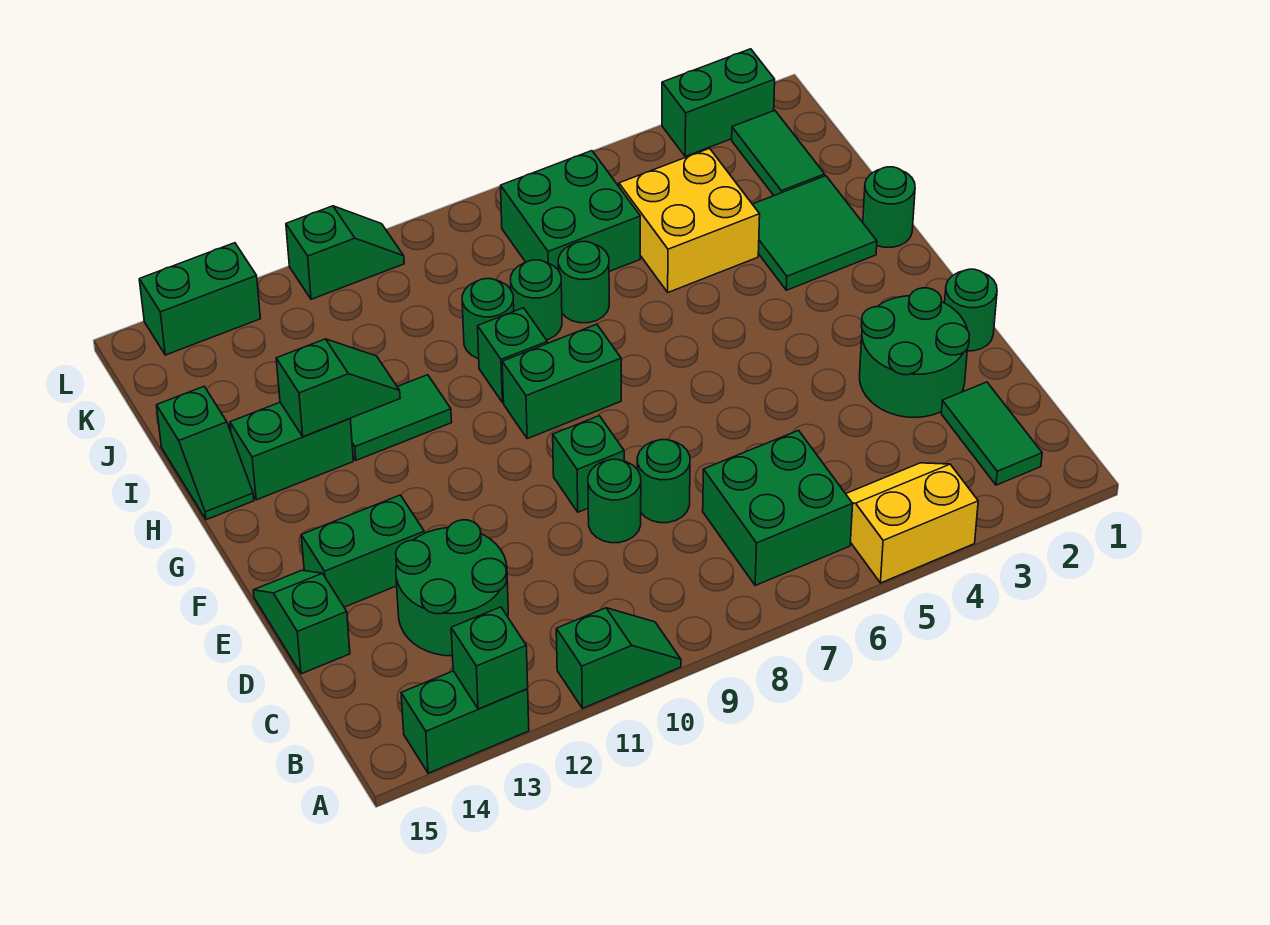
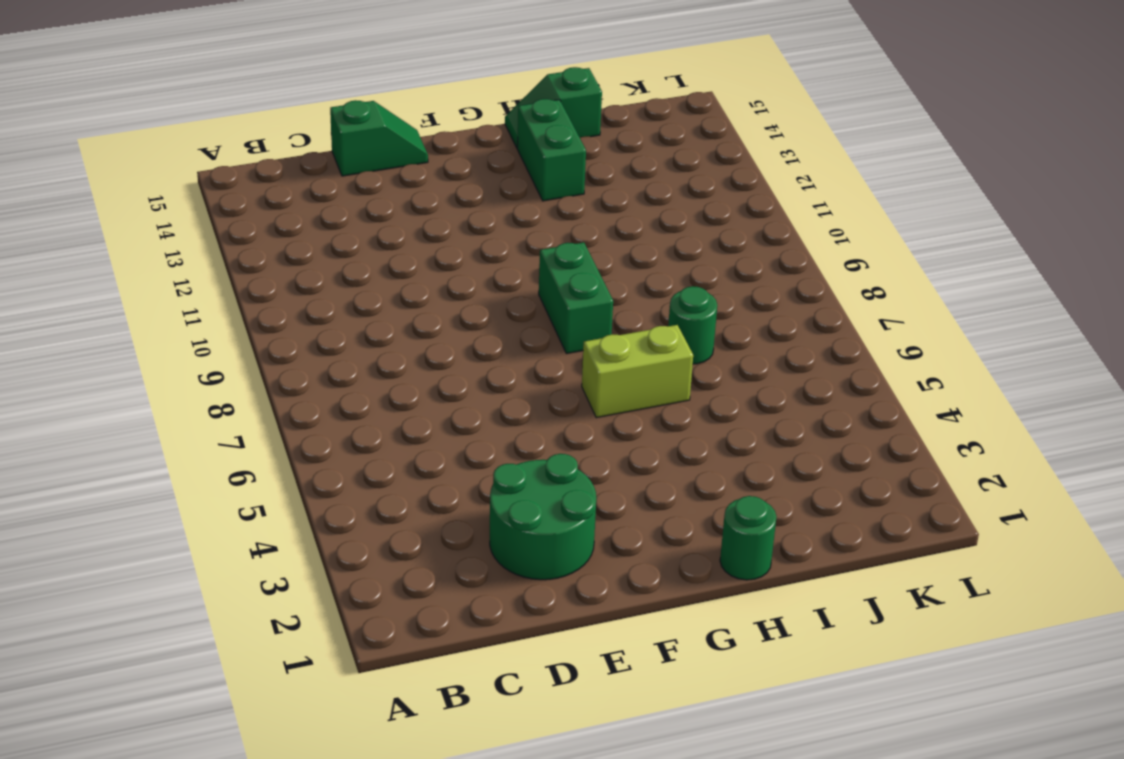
lime 1x2 brick [582,325,693,418] -> none
none -> yellow 2x2 slope [846,463,978,583]
none -> green 1x2 slope [556,608,681,708]
none -> green 1x2 brick [401,671,529,773]
none -> green 1x2 tile [941,382,1042,485]

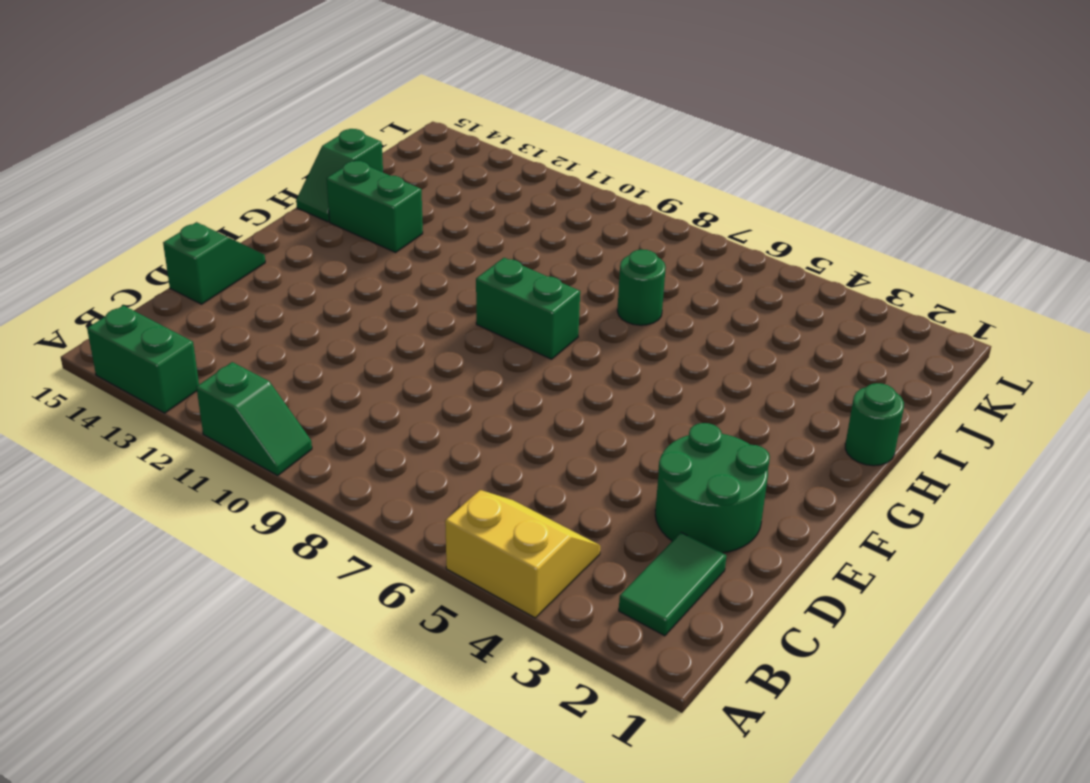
none -> green 2x2 brick [703,430,853,585]
none -> green 2x2 round brick [396,520,508,656]
none -> green 1x1 round brick [637,440,690,523]
none -> green 1x1 round brick [588,459,641,543]

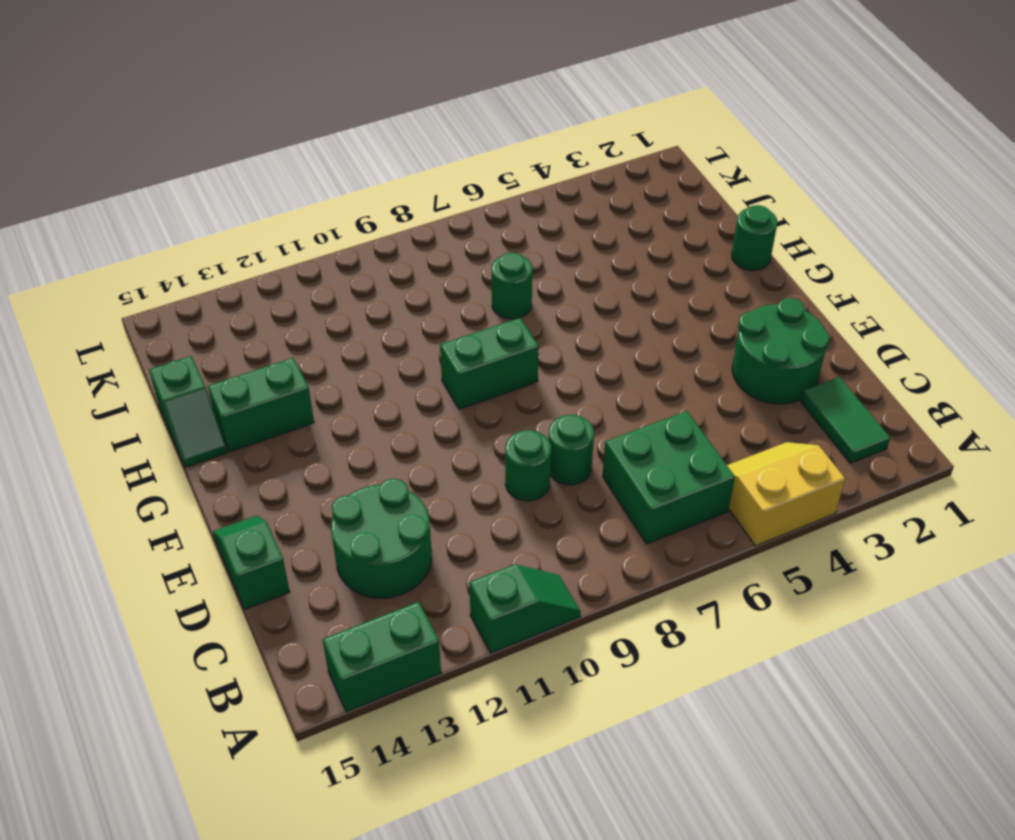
none -> green 1x1 round brick [945,269,997,351]
none -> green 1x1 brick [553,416,624,512]
none -> green 1x2 brick [301,495,424,607]
none -> green 2x2 tile [753,176,877,290]

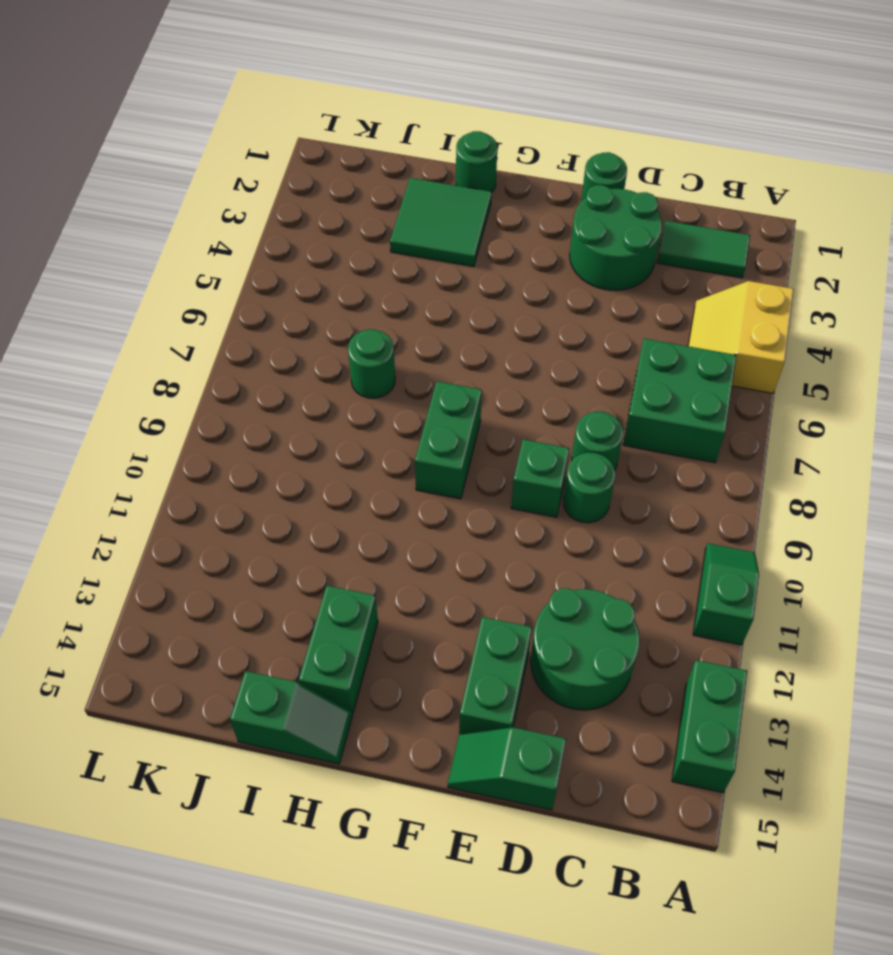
none -> green 1x1 brick [478,308,547,403]
none -> green 1x2 tile [350,375,452,460]
none -> yellow 2x2 brick [619,148,760,292]
none -> green 1x1 round brick [511,260,562,340]

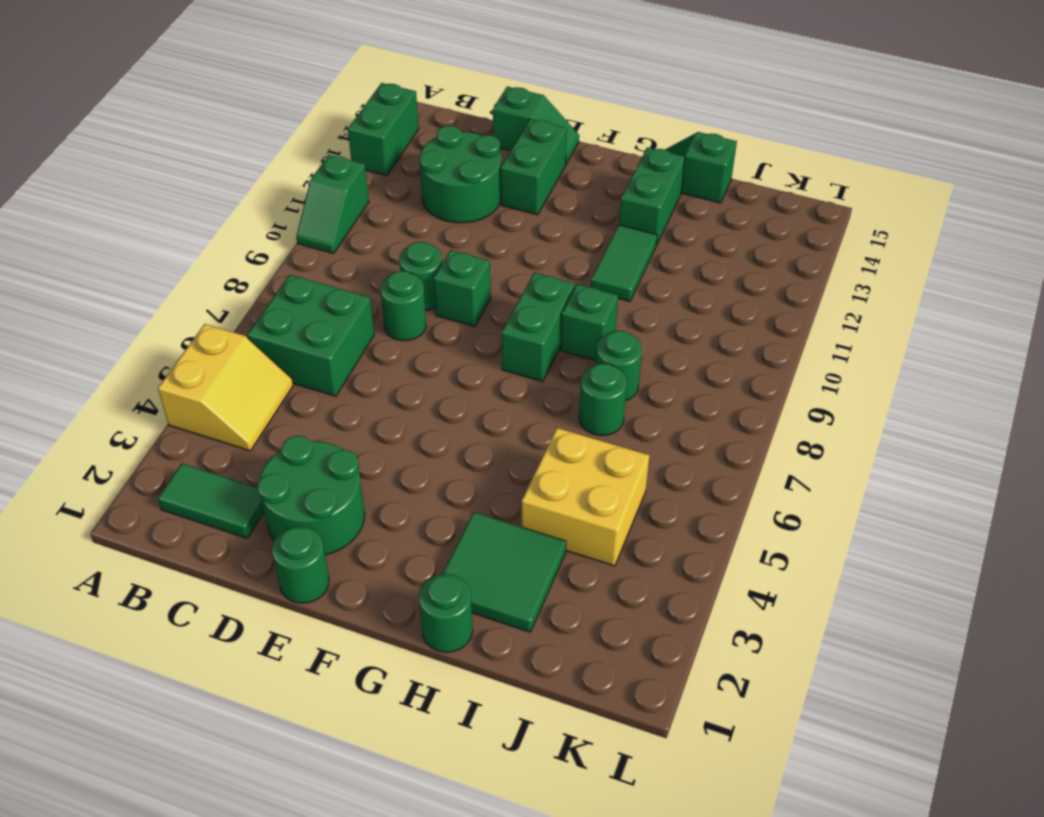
none -> green 1x1 round brick [462,279,514,359]
none -> green 1x2 tile [732,110,825,195]
none -> green 2x2 brick [501,151,640,271]
none -> green 1x2 brick [662,49,775,156]

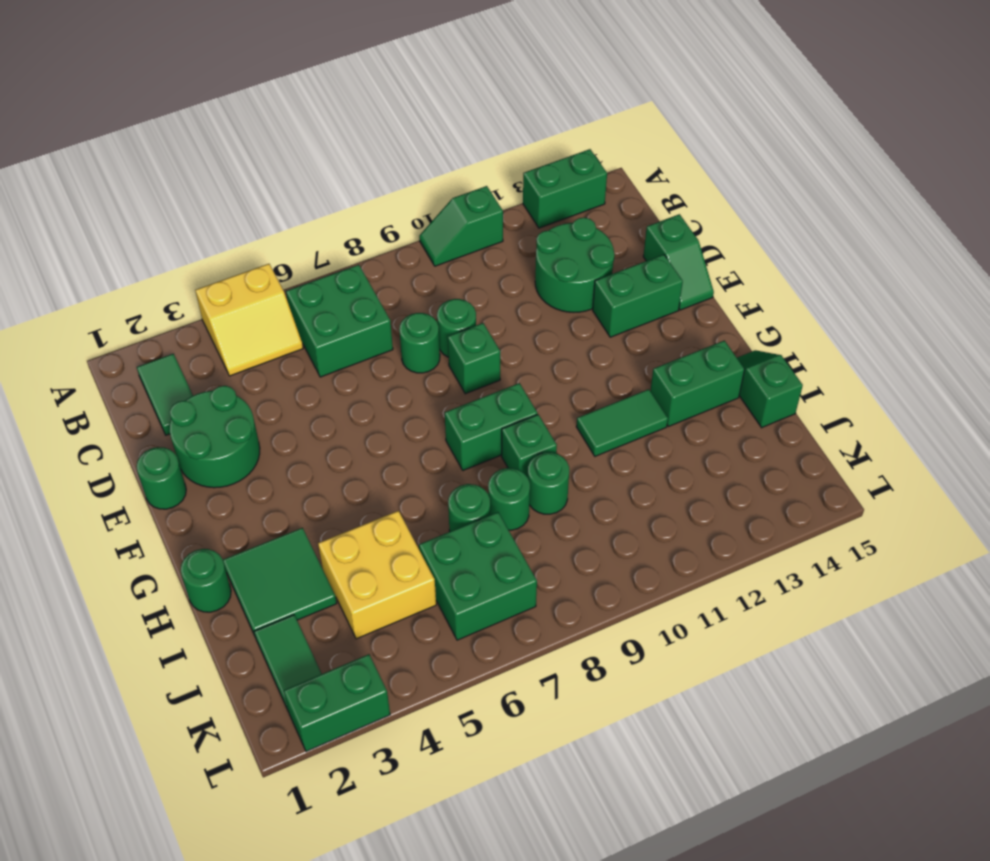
none -> green 1x2 slope [286,206,404,299]
none -> green 1x2 brick [139,243,261,355]
none -> green 1x1 brick [451,607,528,709]
none -> green 1x2 slope [276,339,400,437]

